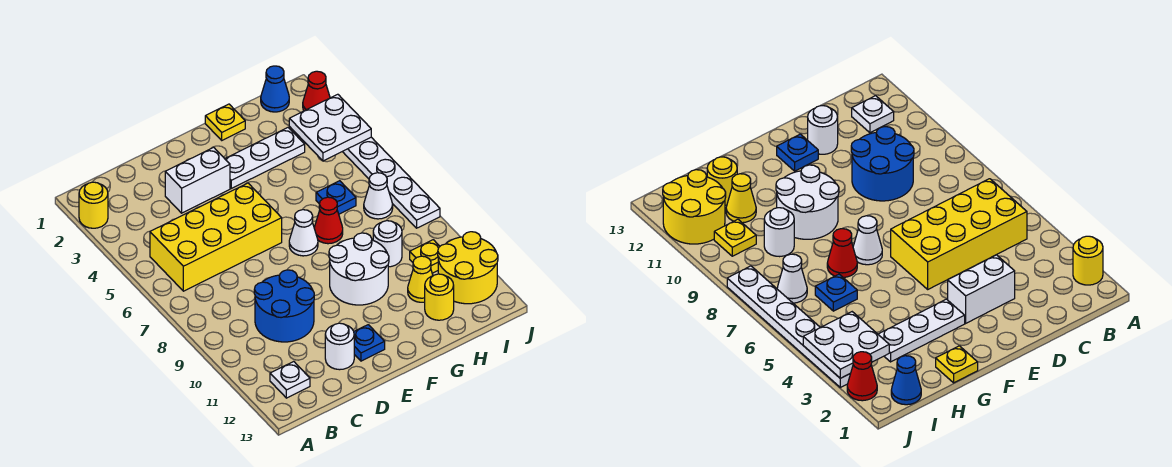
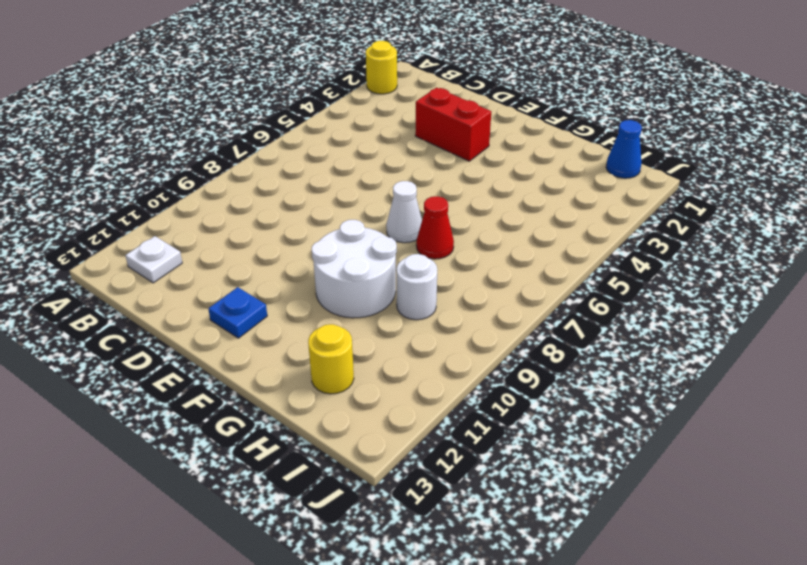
red 1x2 brick [415,88,491,161] -> white 1x2 brick [165,147,230,213]
none -> yellow 2x4 brick [150,183,282,291]
none -> blue 2x2 round brick [254,270,314,342]
none -> white 1x1 round brick [325,323,354,370]

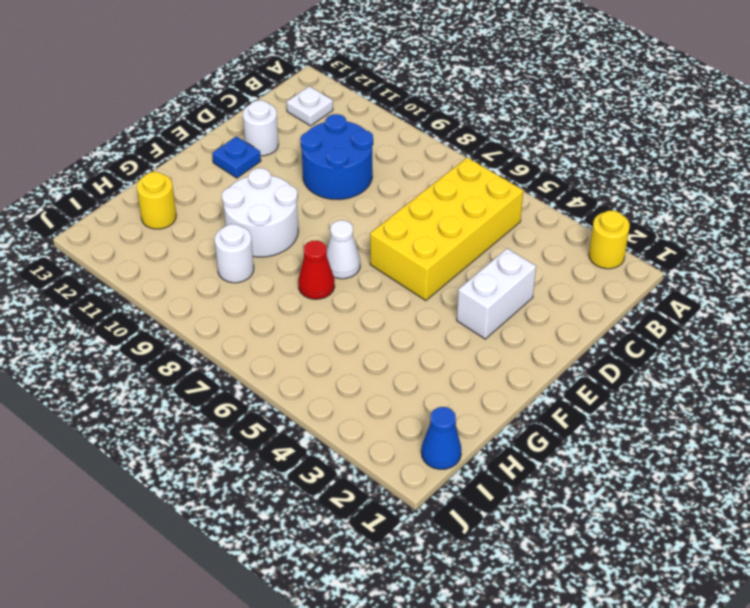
none -> white 1x3 plate [225,128,305,188]
none -> yellow 1x1 plate [205,104,245,140]
none -> blue 1x1 plate [316,181,356,214]

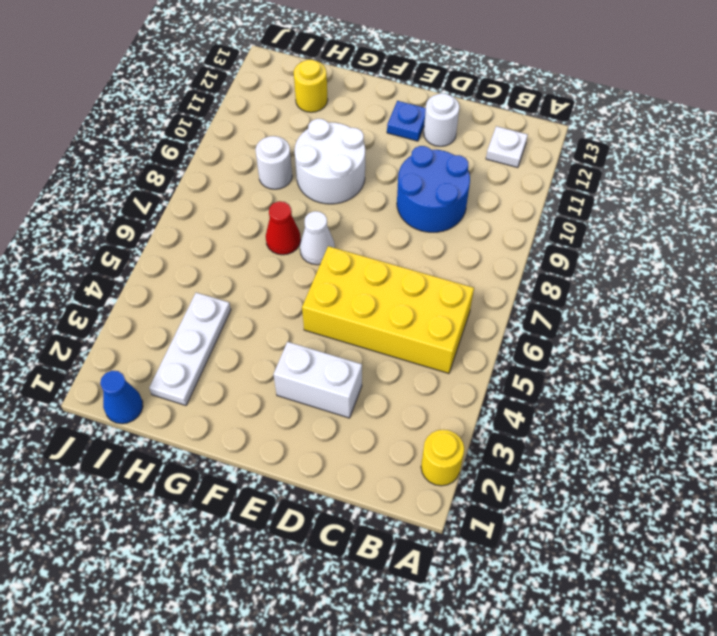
white 1x3 plate [149,293,231,405] -> white 1x3 plate turned to [225,128,305,188]
none -> yellow 1x1 plate [205,104,245,140]
none -> blue 1x1 plate [316,181,356,214]
none -> yellow 1x1 cone [408,256,433,302]

